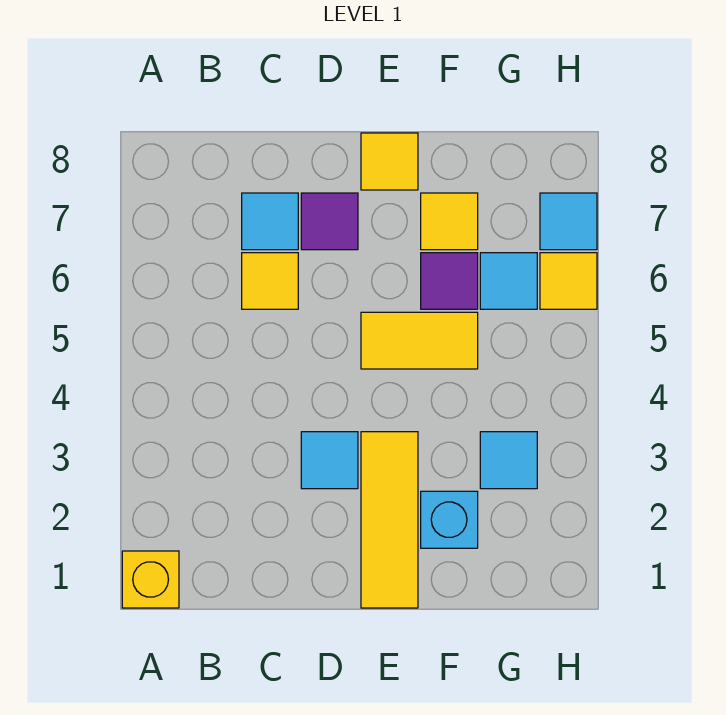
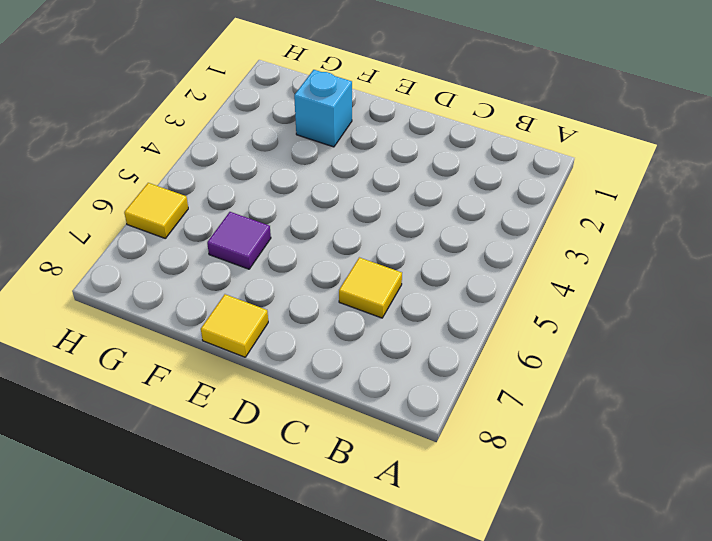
none -> yellow 1x1 brick [122,551,179,608]
none -> cyan 1x1 tile [242,193,298,250]
none -> cyan 1x1 tile [301,432,358,489]

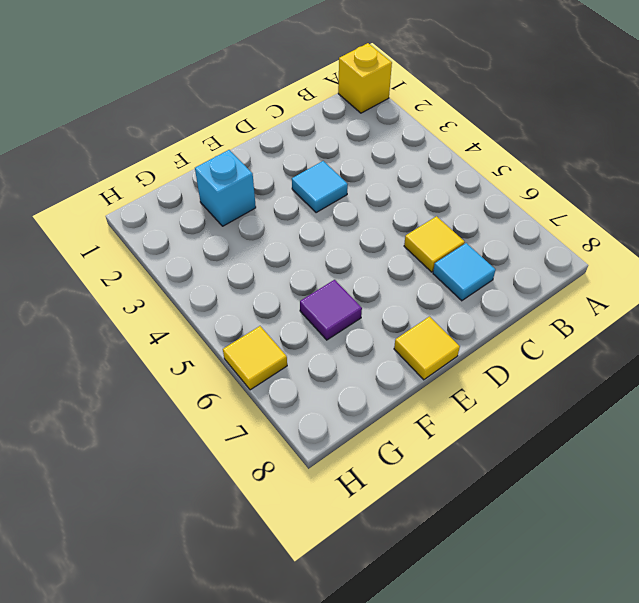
none -> purple 1x1 tile [301,193,358,250]
none -> yellow 1x3 tile [361,432,418,608]
none -> yellow 1x2 tile [361,312,478,369]

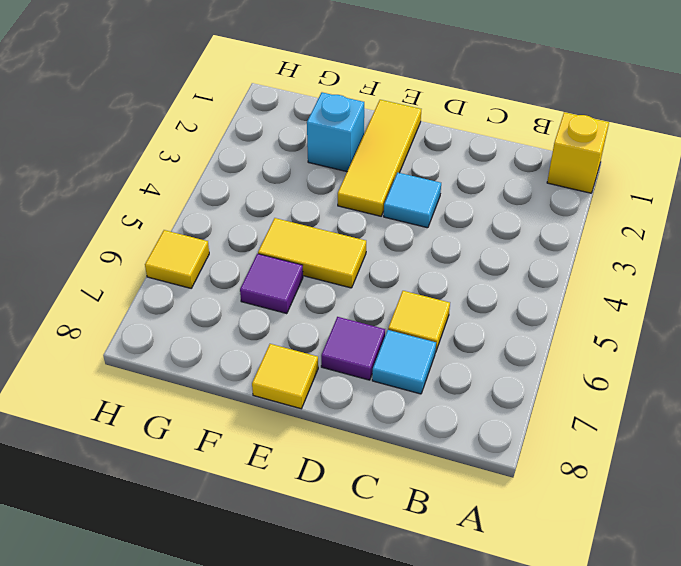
none -> yellow 1x1 tile [421,193,478,250]
none -> cyan 1x1 tile [480,432,537,489]
none -> cyan 1x1 tile [480,253,537,309]

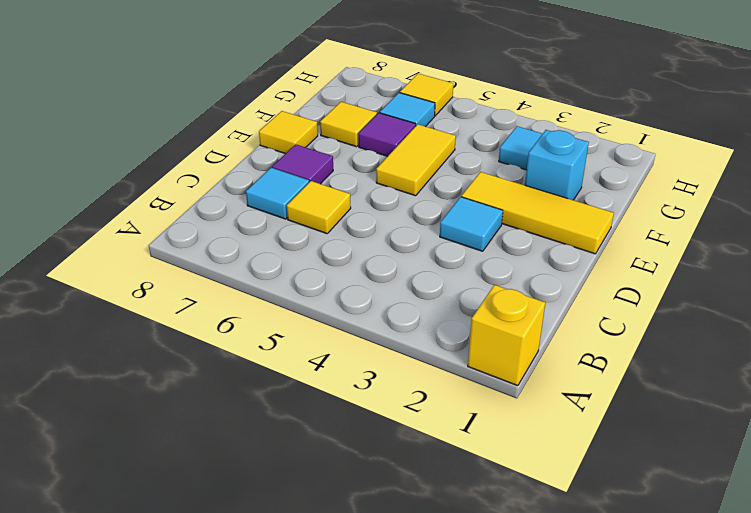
none -> cyan 1x1 tile [540,193,597,250]

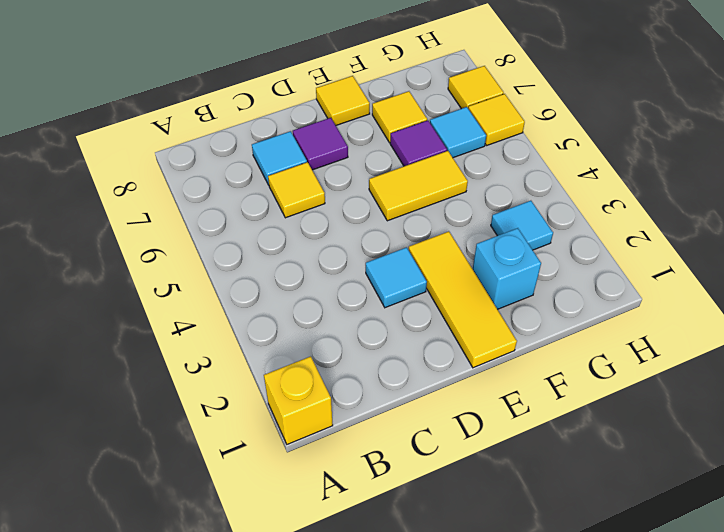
yellow 1x1 tile [448,66,504,109] -> cyan 1x1 tile [540,193,597,250]

